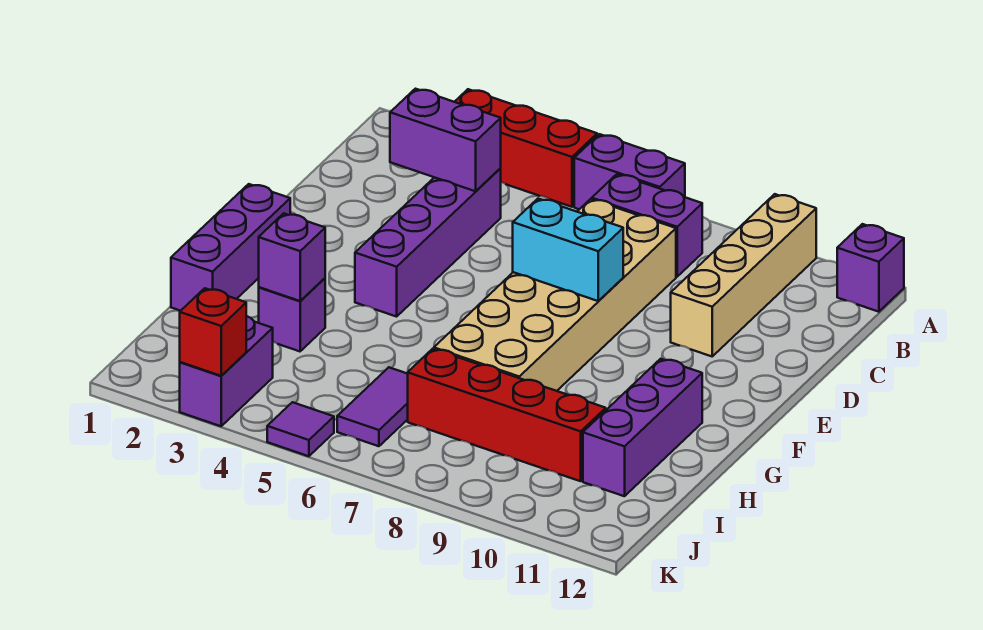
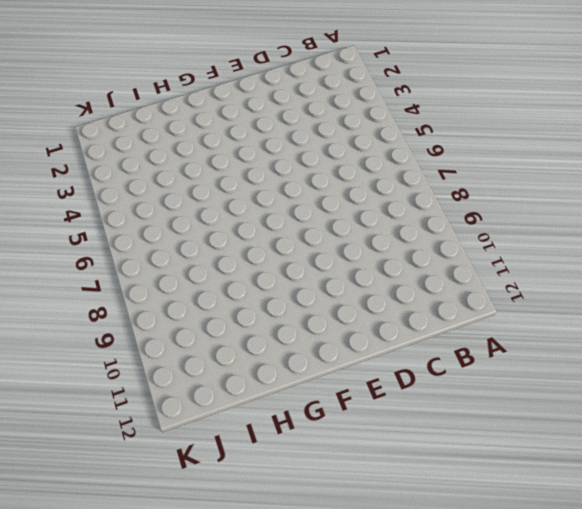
none -> red 1x3 brick [455,89,597,207]
none -> purple 1x2 brick [574,134,685,209]
none -> tan 1x4 brick [671,194,816,356]

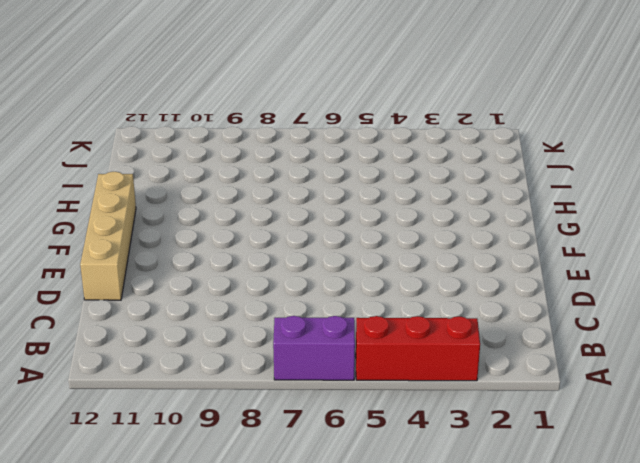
tan 1x4 brick [80,172,136,300] -> tan 1x4 brick moved to [671,194,816,356]
none -> purple 1x1 brick [837,224,904,312]
none -> purple 1x2 brick [592,174,702,277]
none -> purple 1x4 brick [355,168,501,317]

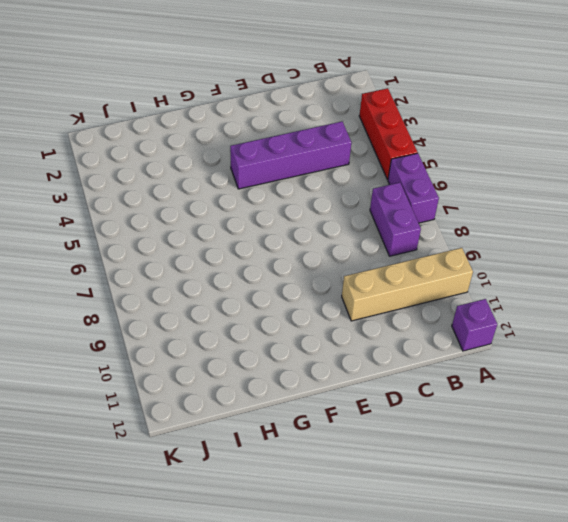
none -> tan 2x6 brick [434,199,676,391]
none -> purple 1x3 brick [171,184,290,311]
none -> purple 1x3 brick [583,359,702,496]

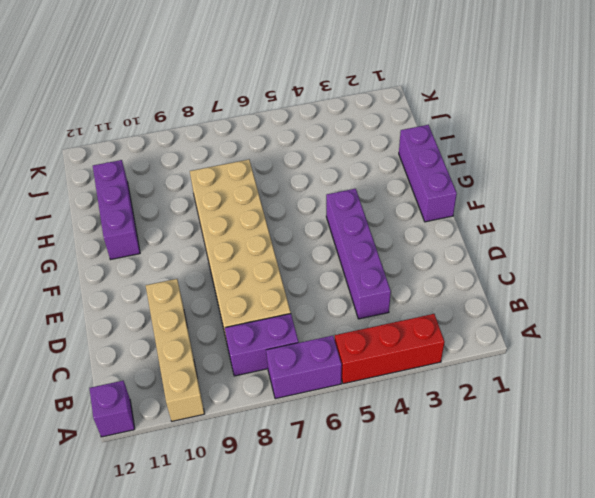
none -> purple 1x1 brick [259,278,325,351]
none -> purple 1x2 tile [337,367,408,446]
none -> red 1x4 brick [408,349,606,481]

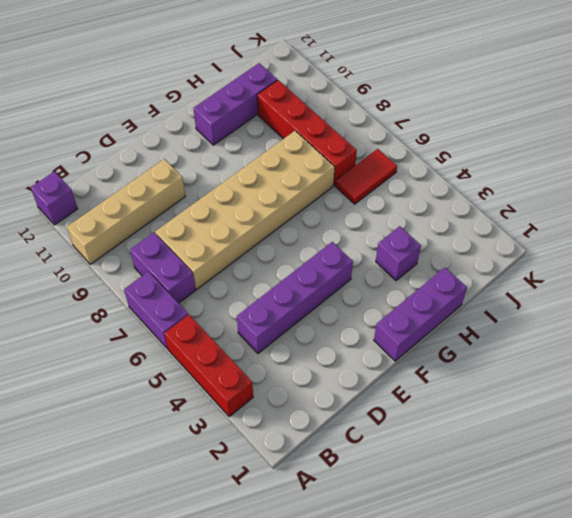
red 1x2 tile [335,149,397,204] -> purple 1x2 tile [337,367,408,446]
none -> purple 1x2 brick [180,316,273,426]
none -> purple 1x1 tile [267,402,334,456]
none -> purple 1x2 brick [390,89,501,191]

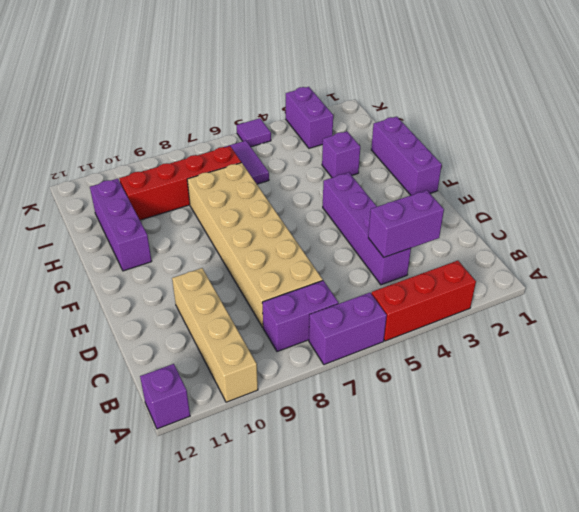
none -> cyan 1x2 brick [513,199,623,301]
none -> purple 1x1 brick [259,213,325,301]
none -> red 1x1 brick [180,288,246,376]

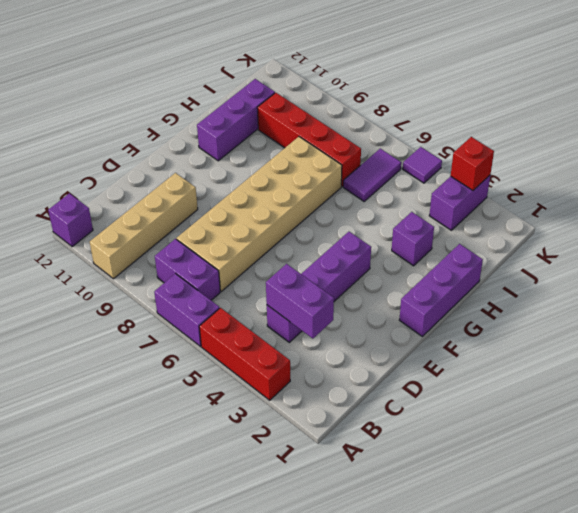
none -> cyan 1x2 brick [513,199,623,301]
none -> purple 1x1 brick [259,213,325,301]

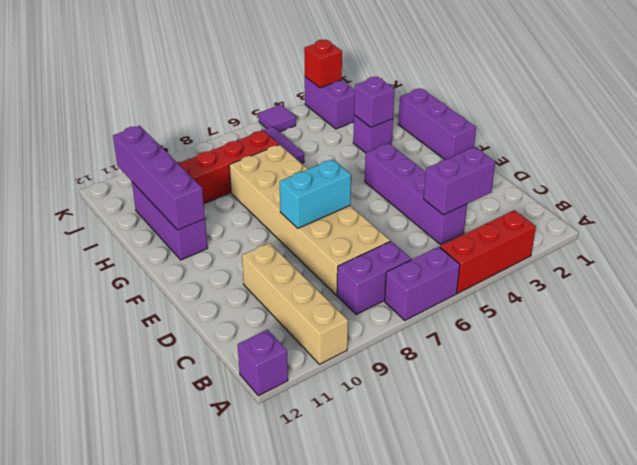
purple 1x4 brick [113,126,205,230] -> none

